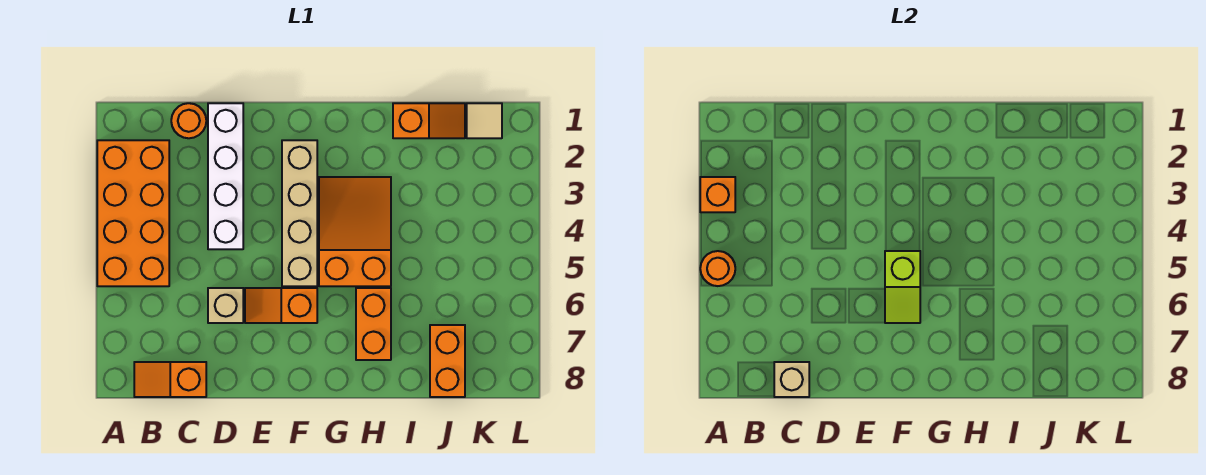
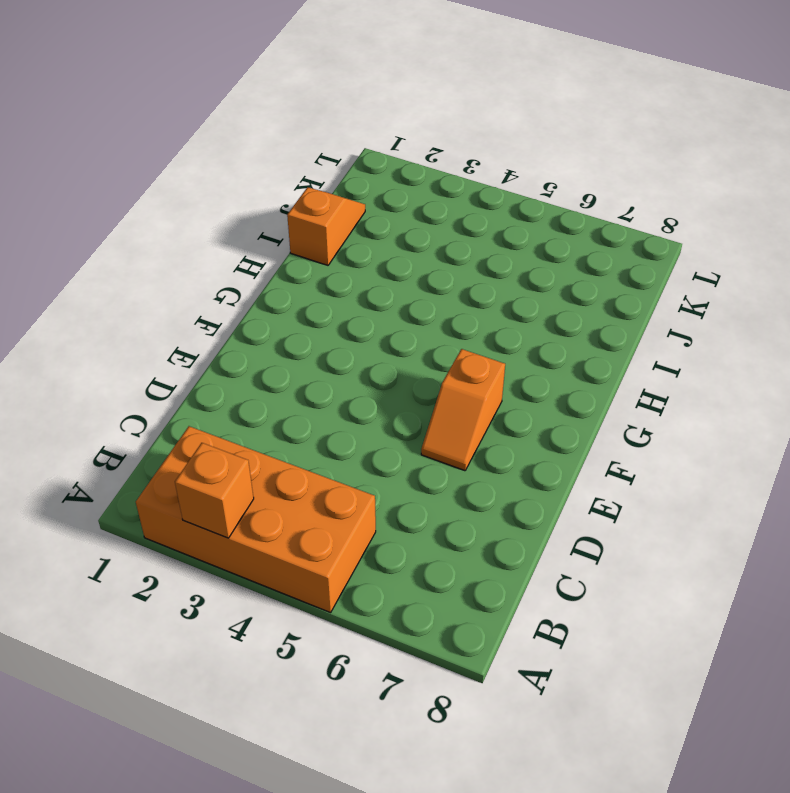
none -> orange 1x2 slope [134,362,206,397]
none -> orange 1x1 round brick [171,103,206,138]
none -> white 1x4 brick [208,103,243,249]

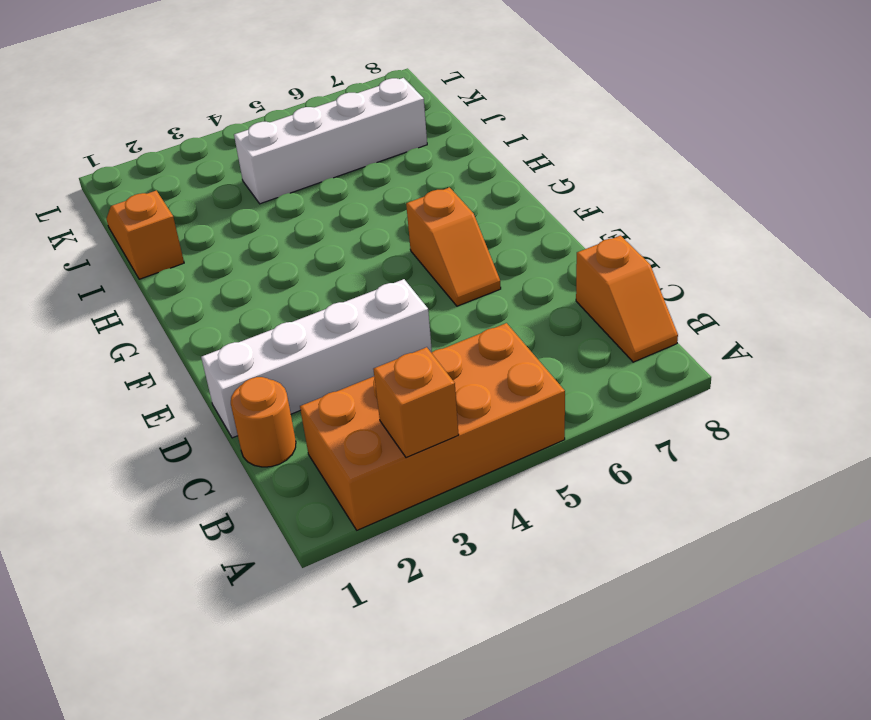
white 1x4 brick [234,78,427,204] -> orange 1x2 brick [430,325,465,397]
none -> tan 1x1 brick [208,288,243,323]
none -> tan 1x4 brick [282,140,317,286]
none -> orange 2x3 slope [319,177,391,286]

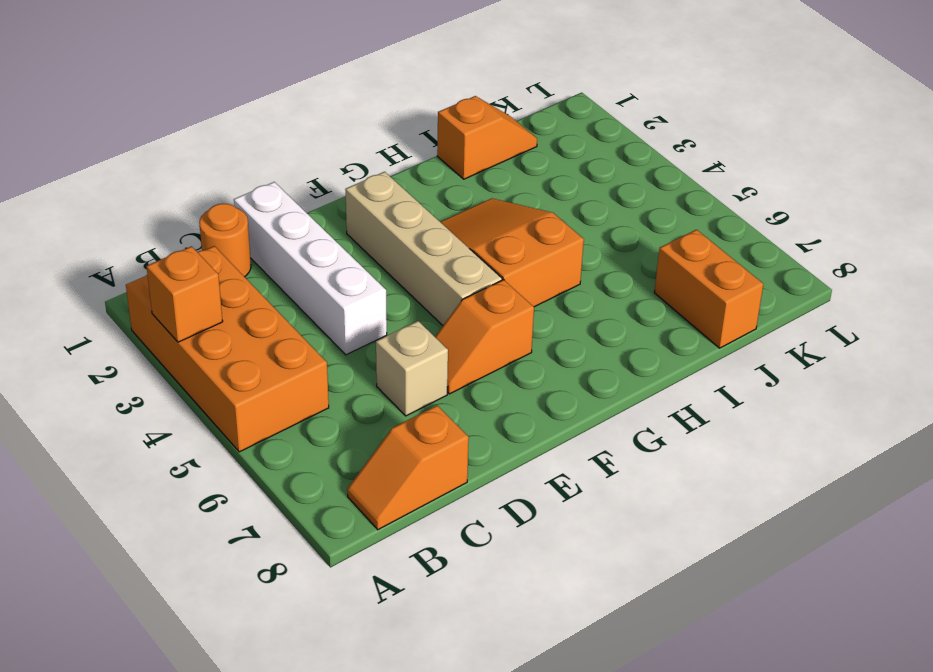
none -> orange 1x2 brick [356,288,391,360]
none -> tan 1x1 tile [467,103,502,138]
none -> orange 1x1 round brick [700,251,735,286]

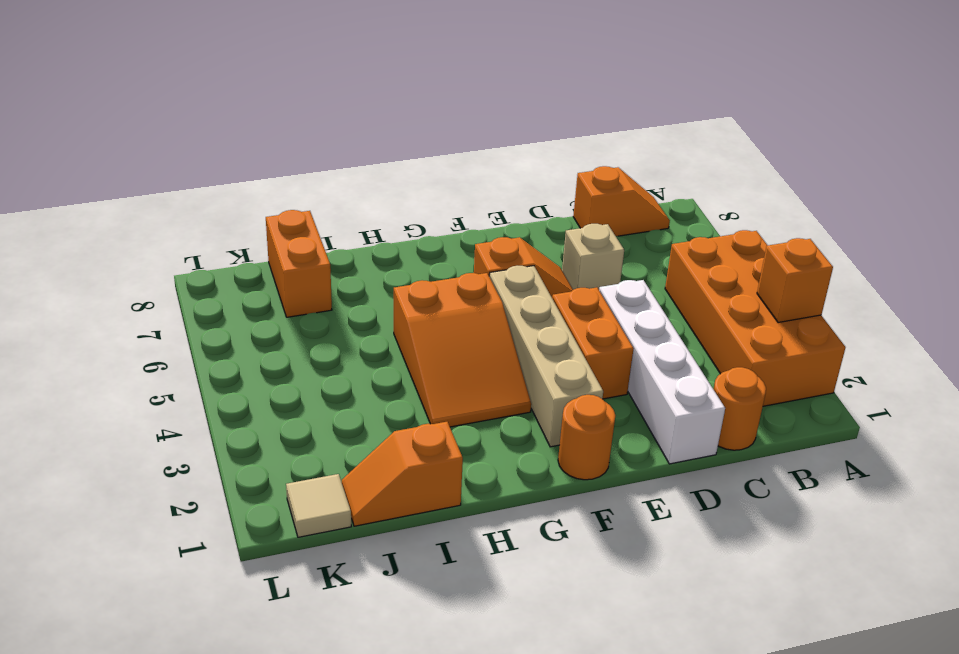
orange 1x2 brick [552,287,634,399] -> orange 1x2 brick moved to [356,288,391,360]
orange 1x1 round brick [558,395,615,480] -> orange 1x1 round brick moved to [700,251,735,286]
none -> tan 1x1 brick [774,362,809,397]
none -> lime 1x2 slope [885,251,920,323]

